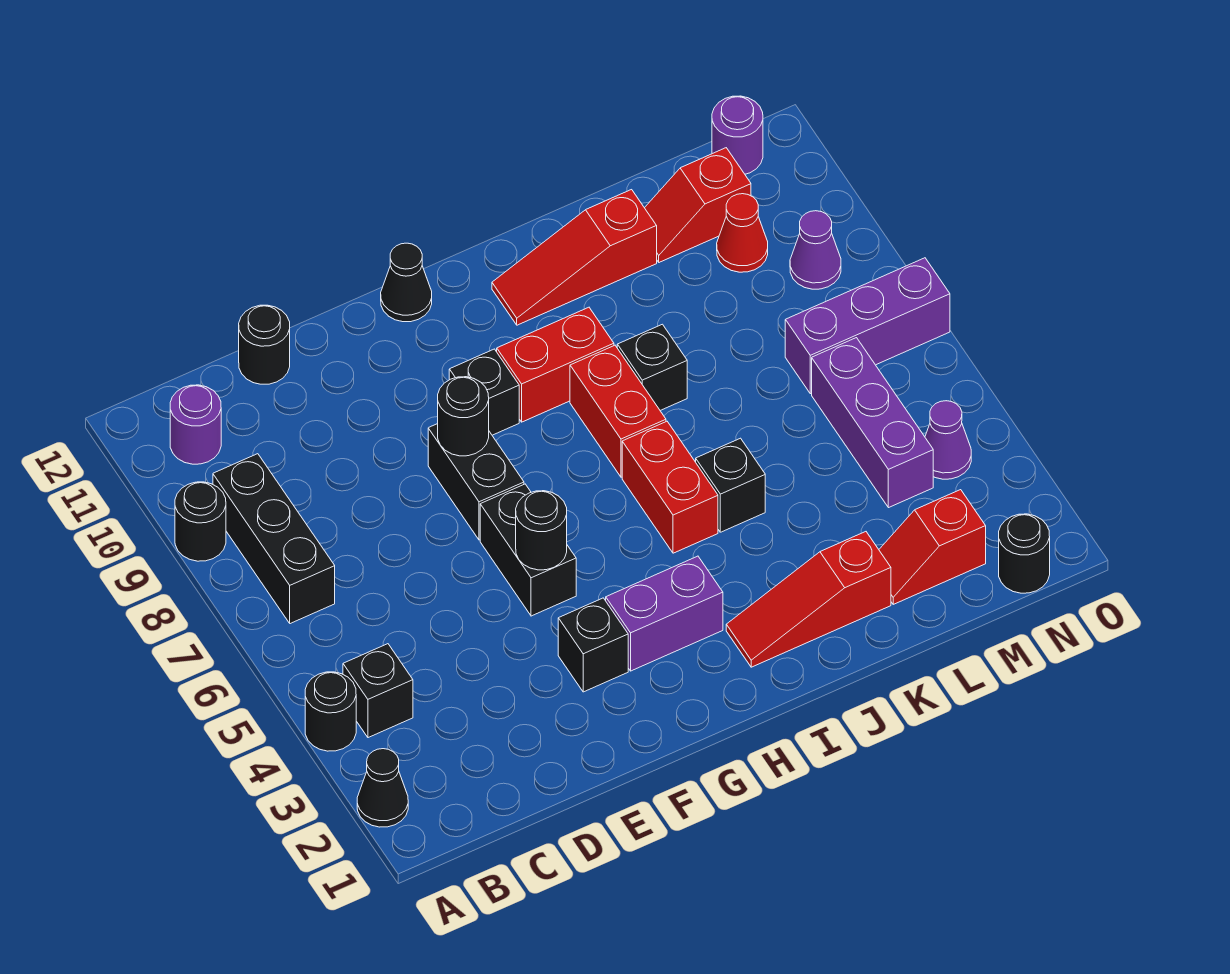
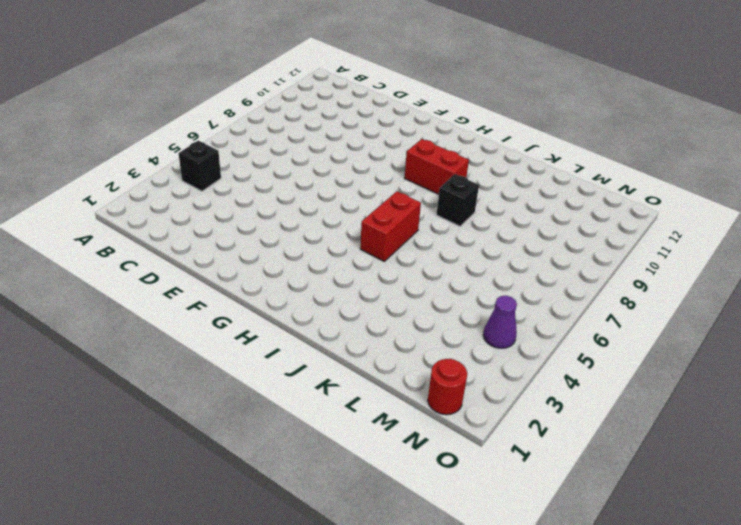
red 1x1 round brick [428,359,467,415] -> black 1x1 round brick [999,514,1050,593]
none -> black 1x1 cone [357,749,408,827]
none -> black 1x1 round brick [305,672,356,751]
none -> black 1x1 round brick [175,482,226,561]
none -> black 1x3 brick [213,454,335,624]

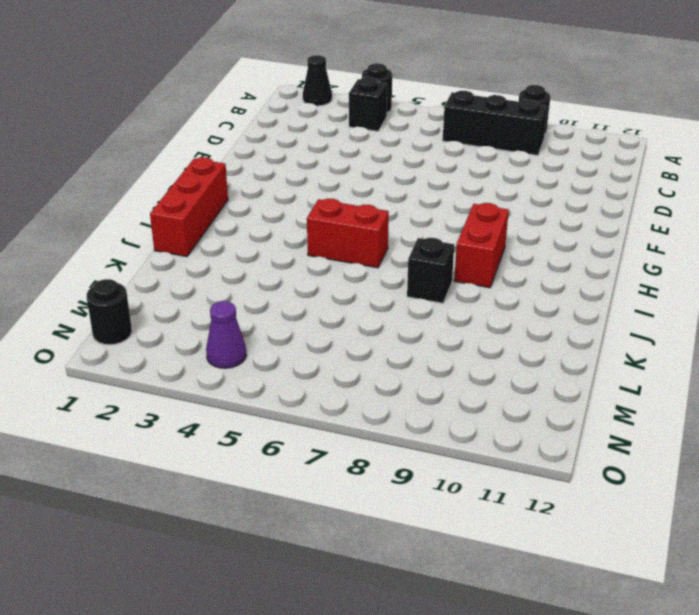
red 1x3 brick [150,157,228,257] -> none
none -> purple 1x1 round brick [170,385,221,464]
none -> black 1x1 round brick [239,305,290,384]
none -> black 1x1 brick [558,598,628,692]
none -> black 1x2 brick [480,484,576,616]

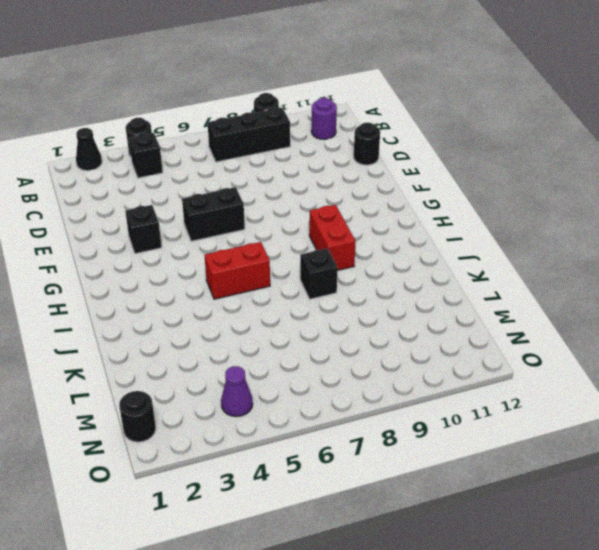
none -> black 1x2 brick [428,424,524,540]
none -> purple 1x2 brick [606,556,723,671]
none -> black 1x1 brick [449,349,519,435]
none -> black 1x1 cone [381,243,432,322]

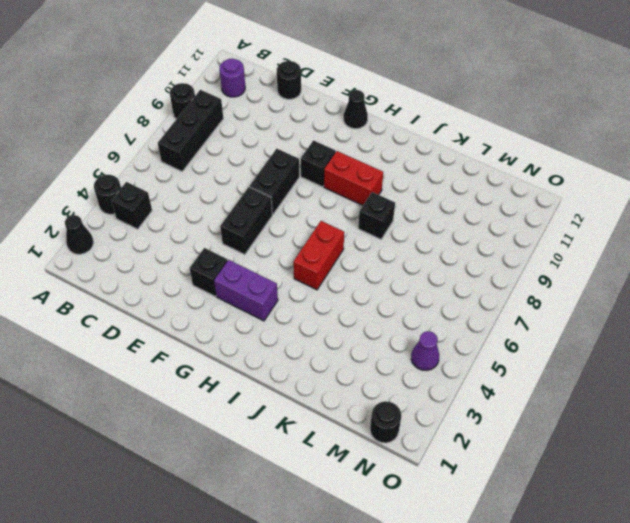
none -> red 1x3 slope [726,532,891,667]
none -> red 1x2 brick [570,345,666,477]
none -> red 1x3 slope [492,190,657,325]
none -> black 1x1 brick [696,438,765,532]

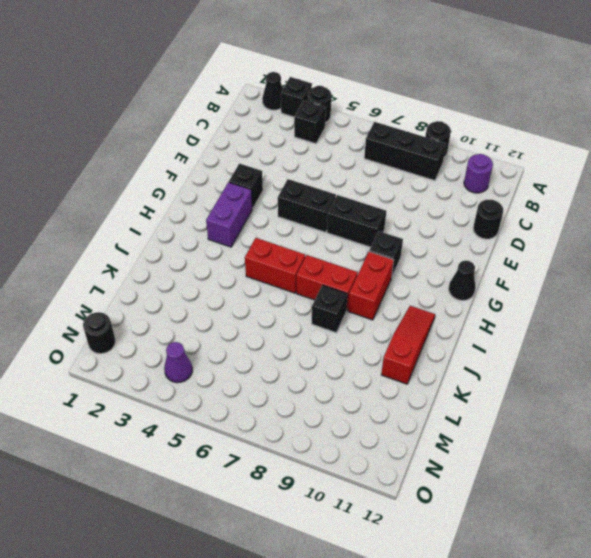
black 1x1 brick [281,77,312,117] -> black 1x1 brick moved to [696,438,765,532]
none -> red 1x3 slope [726,532,891,667]
none -> red 1x2 slope [879,490,986,604]
none -> red 1x2 slope [645,148,751,262]
none -> purple 1x3 brick [812,338,933,508]

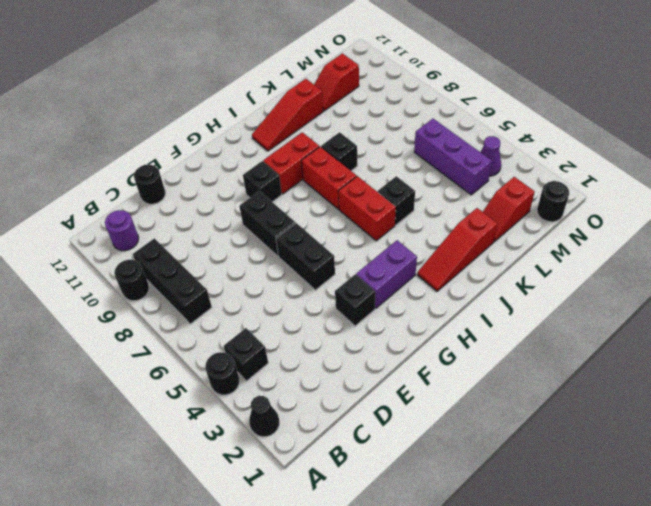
none -> black 1x1 cone [381,243,432,322]
none -> purple 1x3 brick [785,258,950,394]
none -> red 1x1 cone [717,194,768,272]
none -> purple 1x1 cone [790,211,841,289]

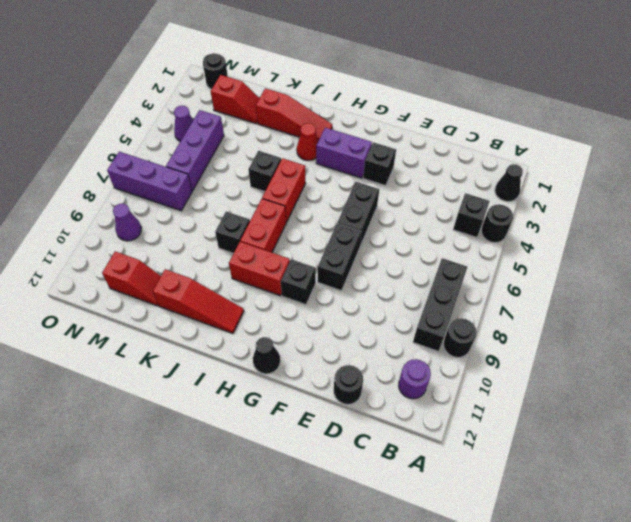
red 1x1 cone [297,123,318,160] -> red 1x1 cone moved to [717,194,768,272]
none -> purple 1x1 round brick [712,96,763,174]
none -> black 1x1 round brick [516,491,567,570]
none -> black 1x1 round brick [438,377,489,456]

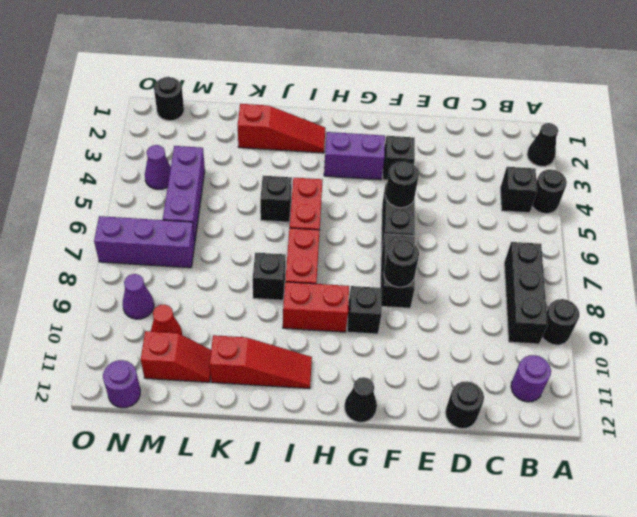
none -> red 1x2 slope [879,490,986,604]

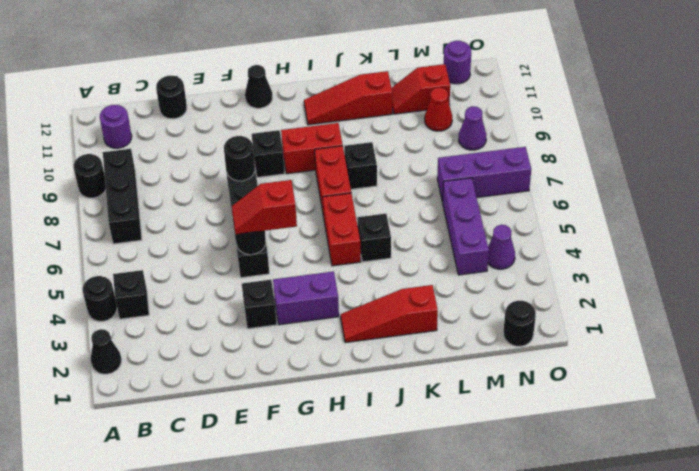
red 1x2 slope [232,180,297,234] -> red 1x2 slope moved to [879,490,986,604]

